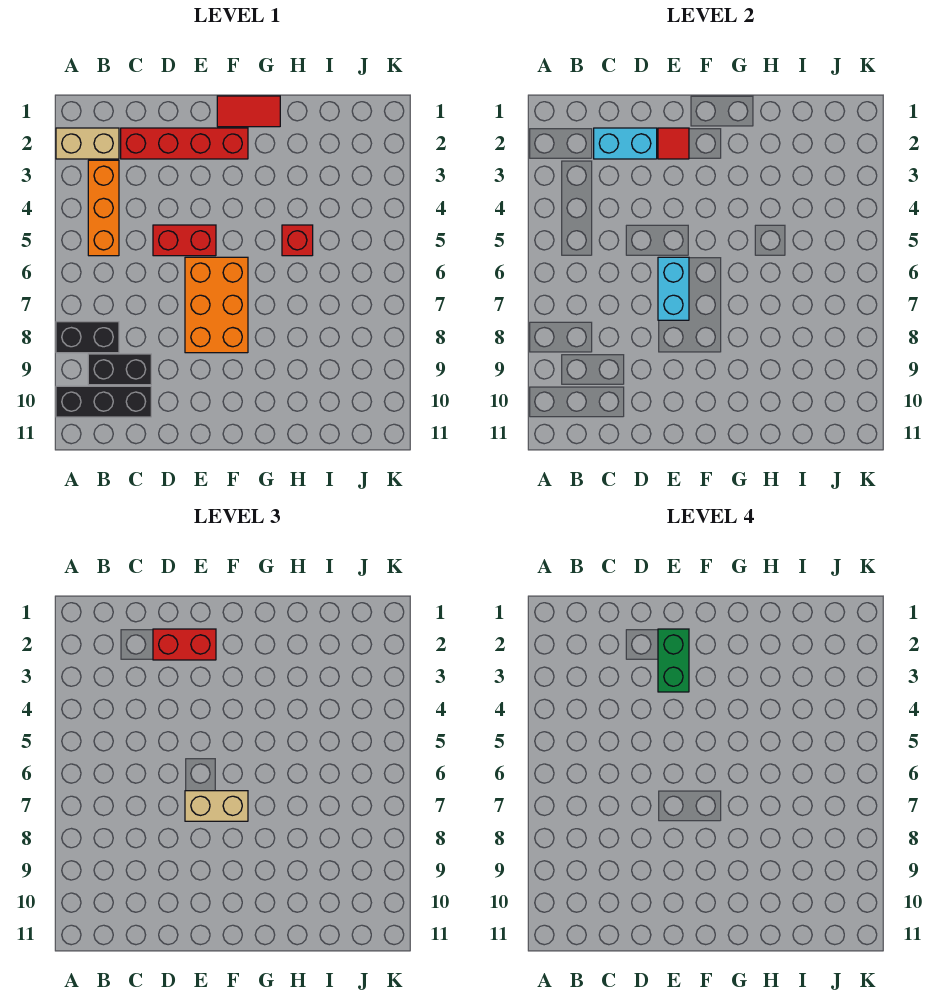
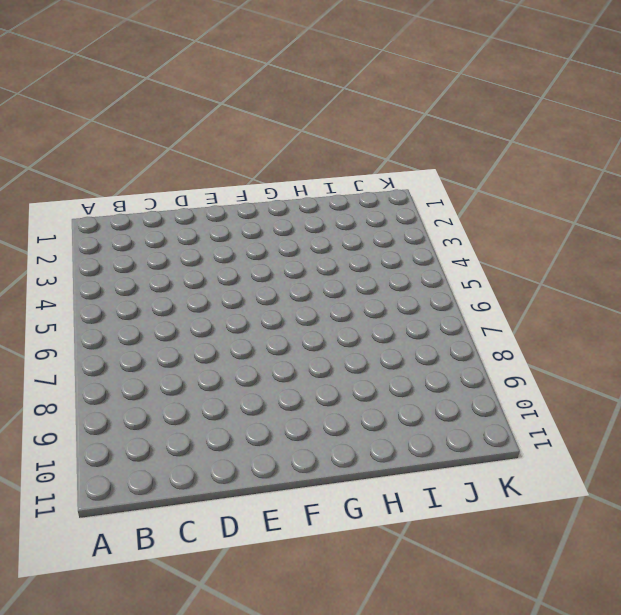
none -> tan 1x2 brick [56,128,119,159]
none -> black 1x2 brick [56,322,119,353]
none -> black 1x3 brick [56,386,151,417]

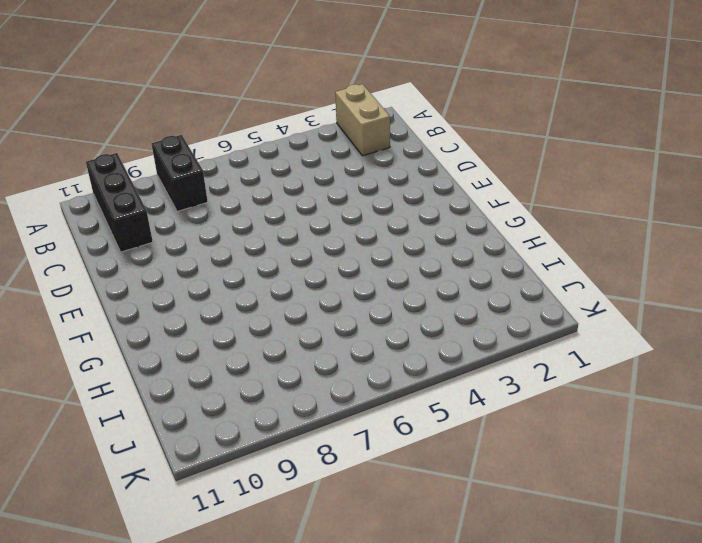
none -> orange 1x3 brick [88,160,119,256]
none -> black 1x2 brick [88,354,151,385]
none -> red 1x4 brick [121,128,248,159]

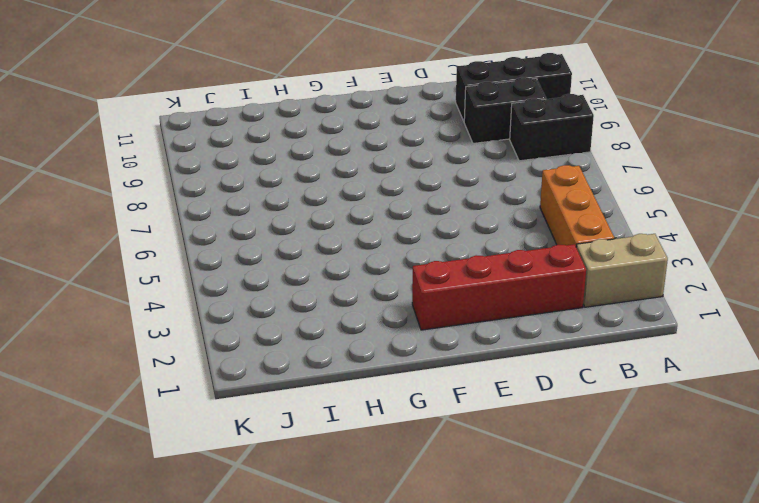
none -> red 1x2 brick [153,225,216,256]
none -> orange 2x3 brick [185,257,248,353]
none -> red 1x2 tile [217,96,280,127]

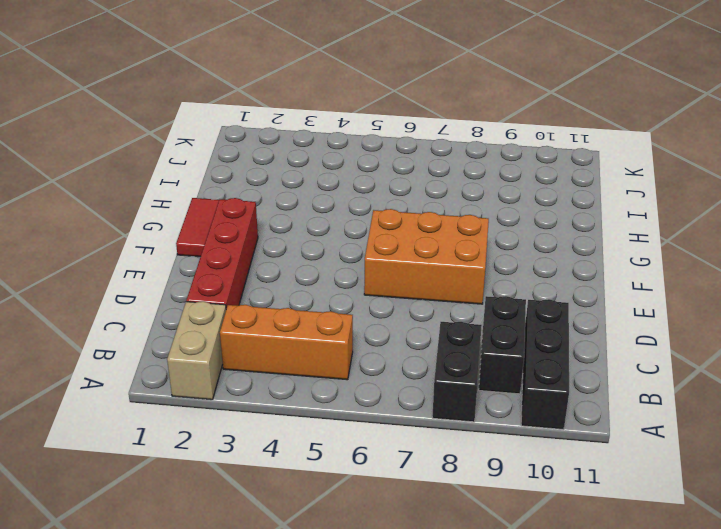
none -> red 1x2 brick [153,225,216,256]
none -> red 1x1 brick [282,225,313,256]
none -> cyan 1x2 brick [594,128,657,159]

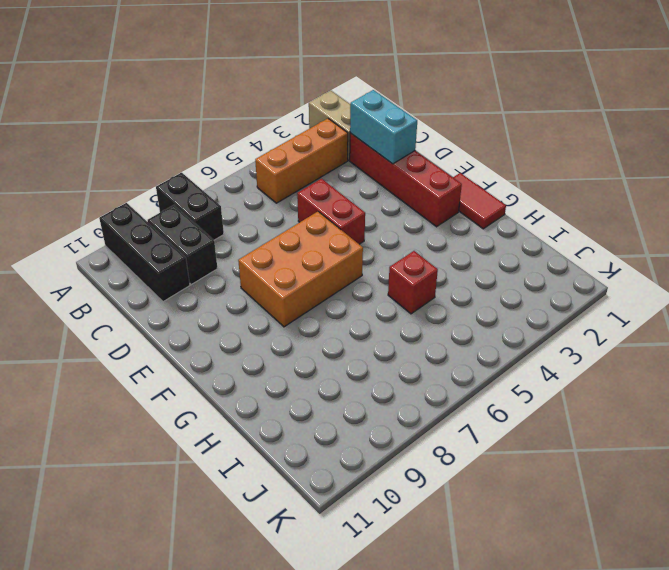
none -> red 1x1 tile [658,128,689,159]
none -> cyan 1x2 brick [658,257,689,320]
none -> red 1x2 brick [153,629,216,660]

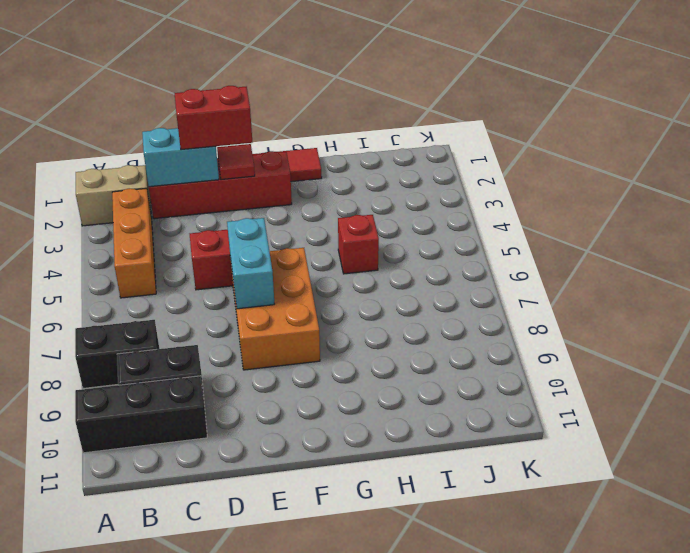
none -> tan 1x2 brick [185,791,248,821]
none -> green 1x2 brick [658,629,689,692]

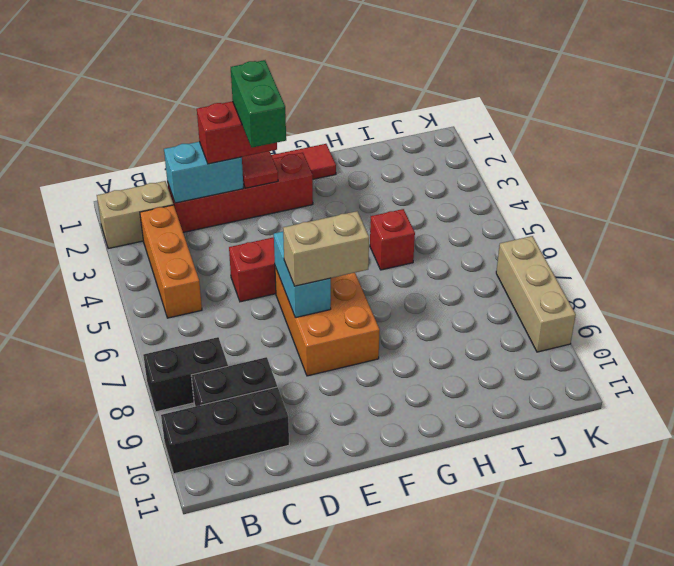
tan 1x3 brick [496,236,576,352] -> none

